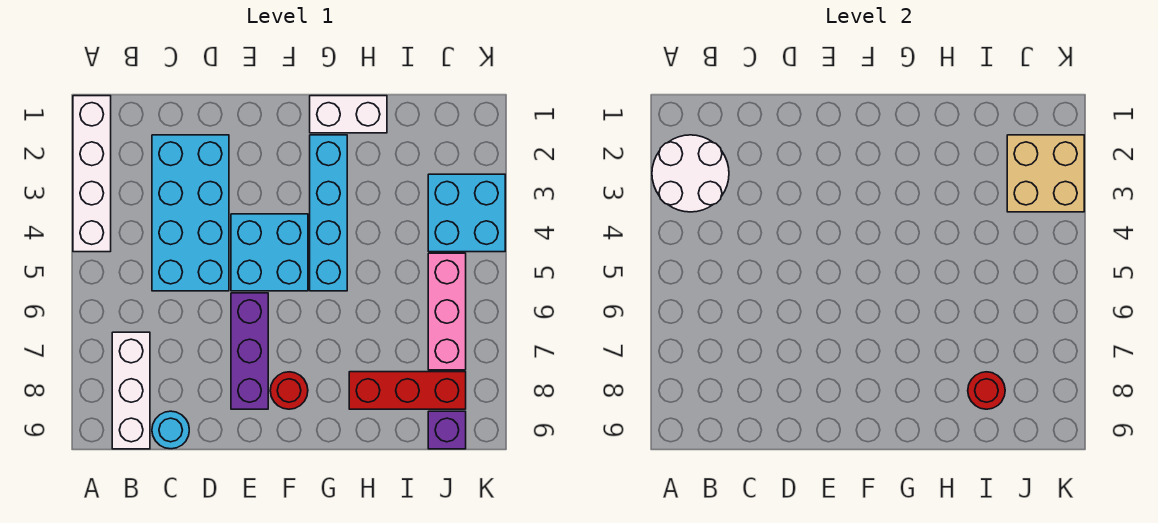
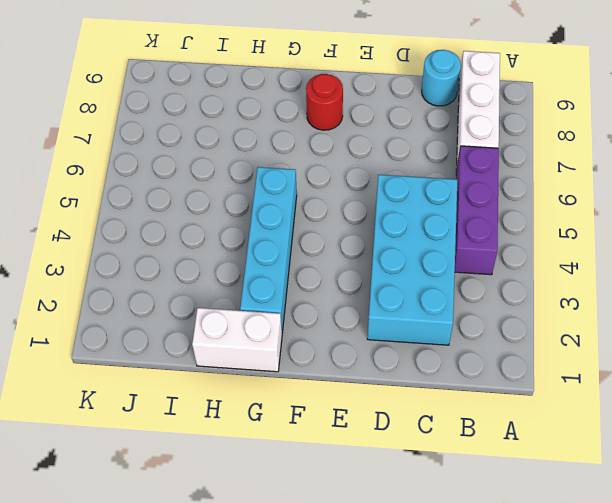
purple 1x3 brick [455,146,499,275] -> purple 1x3 brick moved to [231,293,268,409]
none -> white 1x4 brick [73,96,111,252]
none -> cyan 2x2 brick [231,214,308,291]
none -> red 1x3 brick [349,372,466,409]

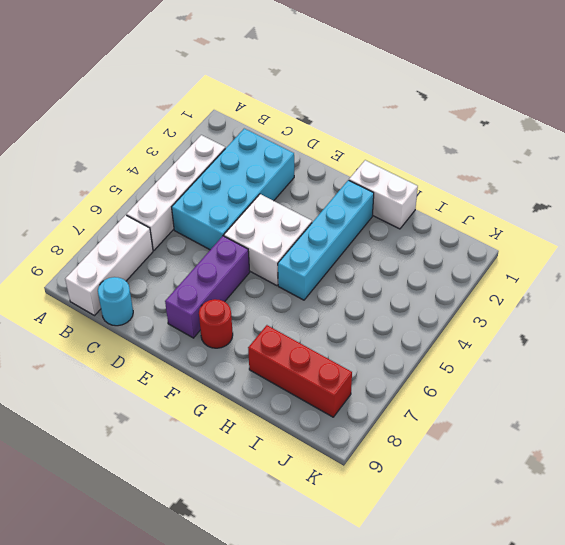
white 1x4 brick [126,135,225,250] -> white 1x4 brick moved to [73,96,111,252]
white 2x2 brick [224,194,312,286] -> cyan 2x2 brick [231,214,308,291]
none -> cyan 2x2 brick [428,174,505,252]
none -> pink 1x3 brick [428,253,466,370]
none -> purple 1x1 brick [428,411,466,449]

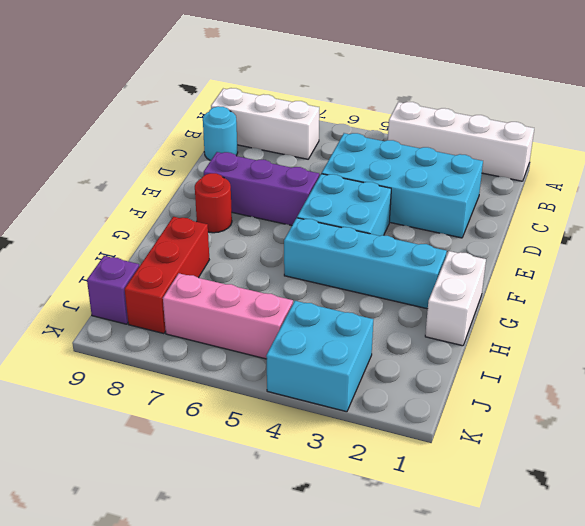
none -> white 2x2 round brick [652,135,729,212]
none -> red 1x1 round brick [968,372,1005,409]
none -> tan 2x2 brick [1007,135,1084,212]

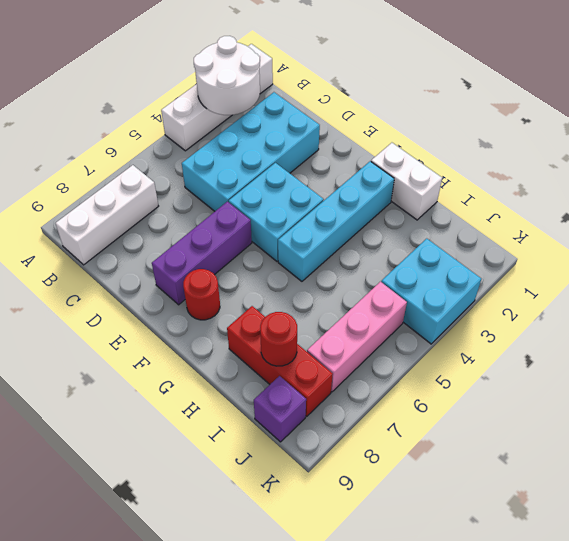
none -> cyan 1x1 round brick [152,411,189,449]
none -> tan 2x2 brick [1007,135,1084,212]

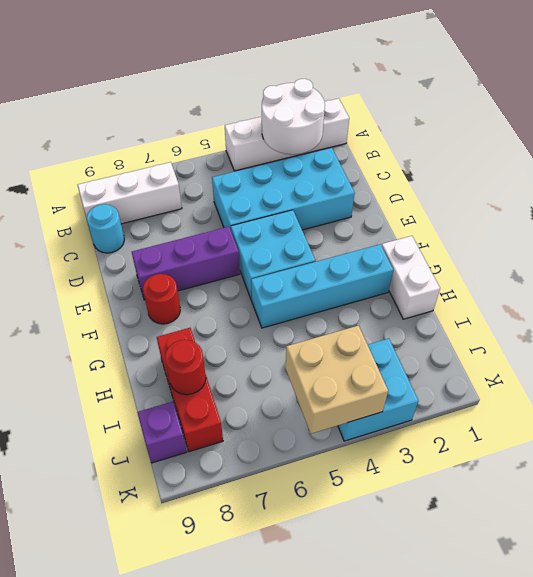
tan 2x2 brick [286,326,388,434] -> tan 2x2 brick moved to [1007,135,1084,212]
none -> pink 1x3 brick [428,253,466,370]

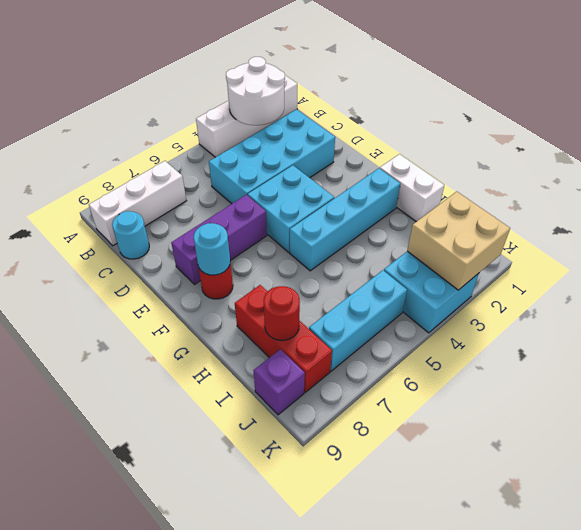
cyan 1x1 round brick [194,223,230,275] -> none
cyan 1x3 brick [309,270,407,371] -> pink 1x3 brick [428,253,466,370]

